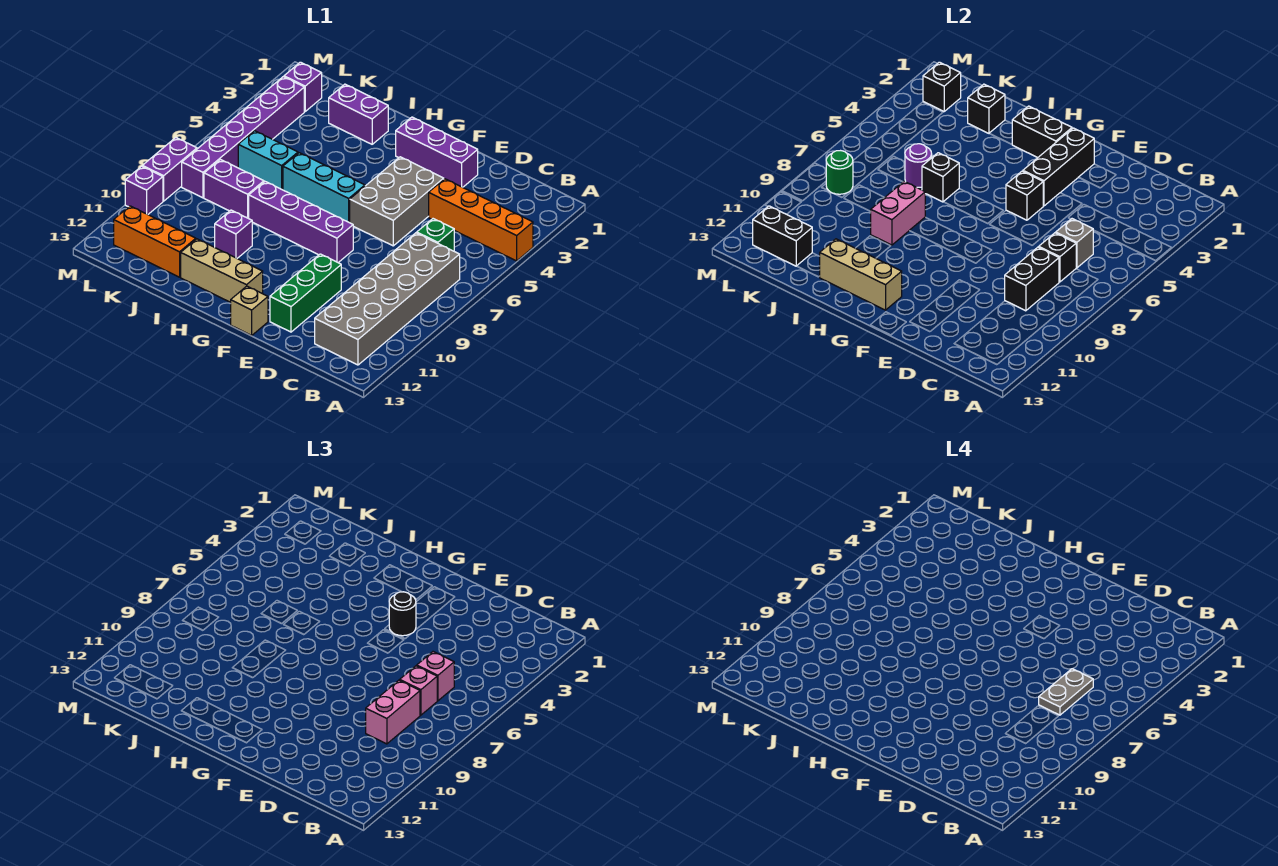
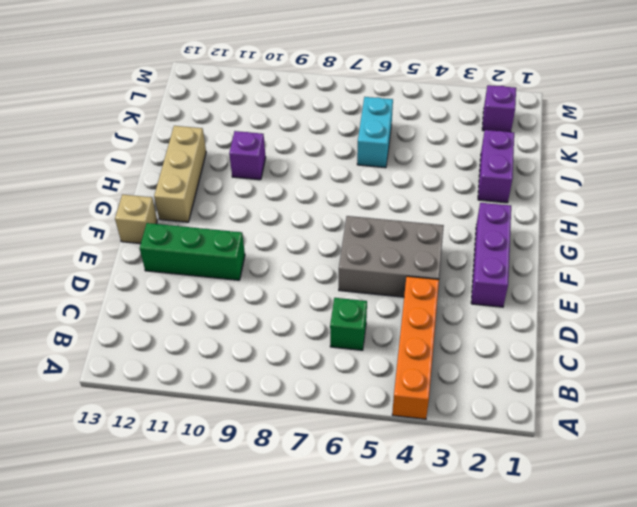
none -> grey 2x6 brick [315,233,460,365]
none -> purple 1x4 brick [249,182,353,263]
none -> cyan 1x3 brick [283,153,365,223]
none -> purple 1x2 brick [204,159,264,218]

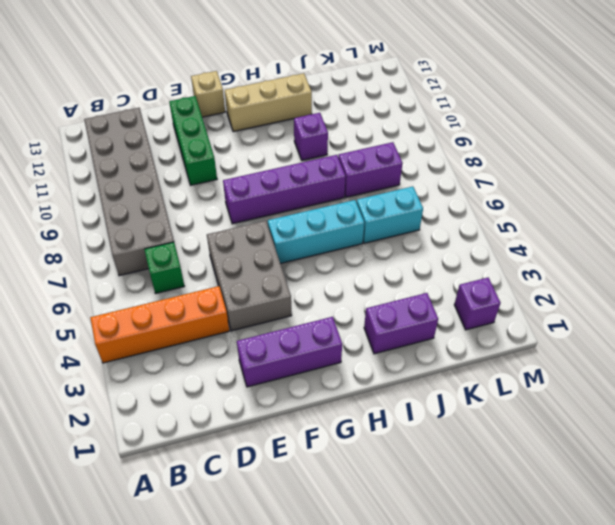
none -> orange 1x3 brick [114,206,196,277]
none -> purple 1x6 brick [182,77,304,198]
none -> purple 1x2 brick [142,138,197,201]
none -> purple 1x1 brick [125,166,163,214]

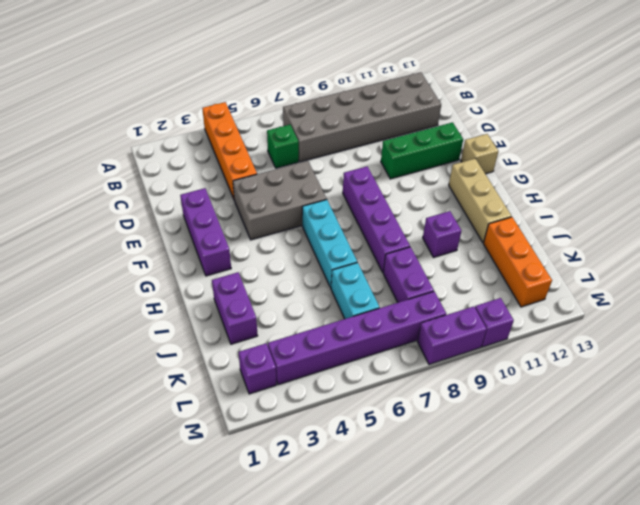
none -> grey 1x1 brick [1056,219,1093,268]
none -> black 1x1 brick [1039,233,1076,282]
none -> black 1x2 brick [1005,247,1059,311]
none -> black 1x3 brick [1023,128,1094,206]

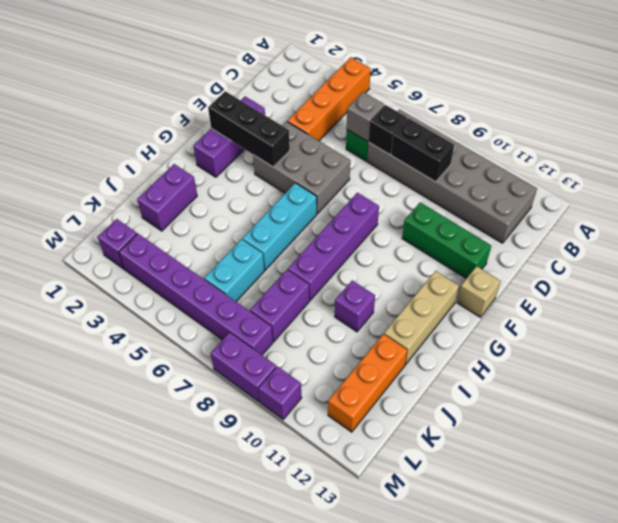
none -> black 1x1 brick [1006,171,1043,220]
none -> black 1x2 brick [1012,106,1072,158]
none -> tan 1x3 brick [820,239,902,310]
none -> black 1x1 brick [922,153,959,202]

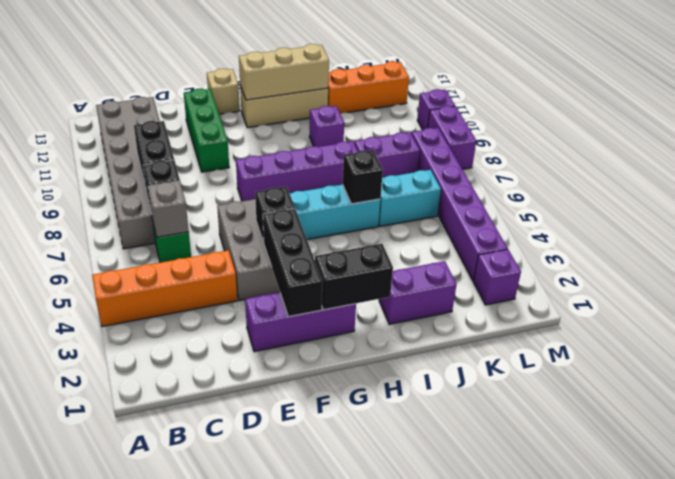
none -> pink 1x2 brick [870,182,925,245]
none -> black 1x1 brick [968,84,1005,133]
none -> purple 1x1 round brick [905,144,932,187]
none -> black 1x2 brick [753,206,812,266]

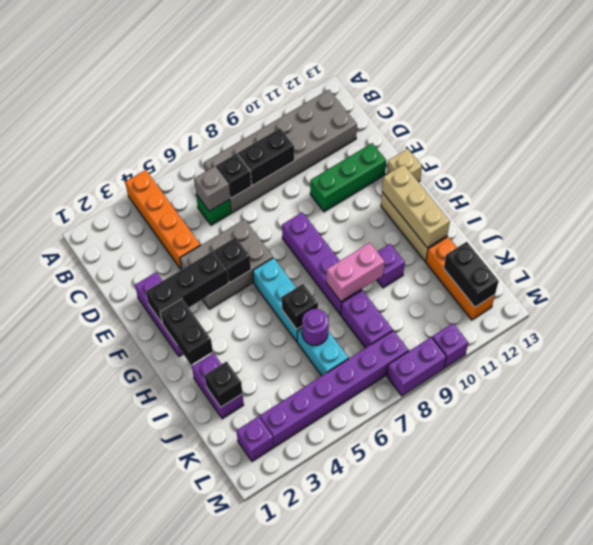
none -> black 1x1 brick [923,62,961,111]
none -> green 1x1 round brick [826,151,853,194]
none -> pink 1x1 brick [417,652,454,701]
none -> pink 1x1 brick [400,666,437,715]

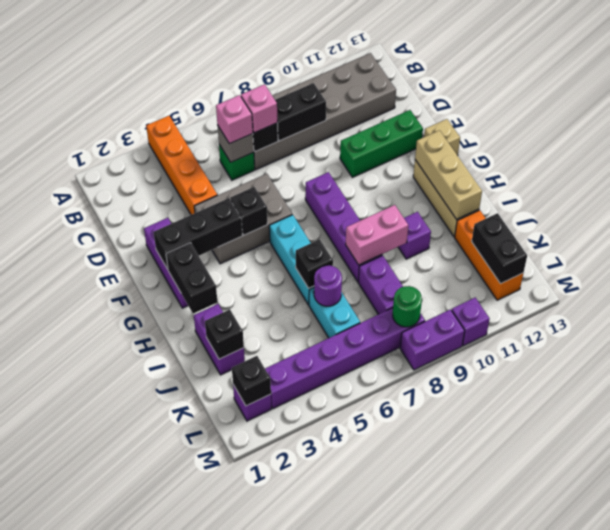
none -> pink 1x2 brick [366,680,420,744]
none -> black 1x1 round brick [389,592,416,636]
none -> grey 1x2 plate [1039,669,1093,715]

